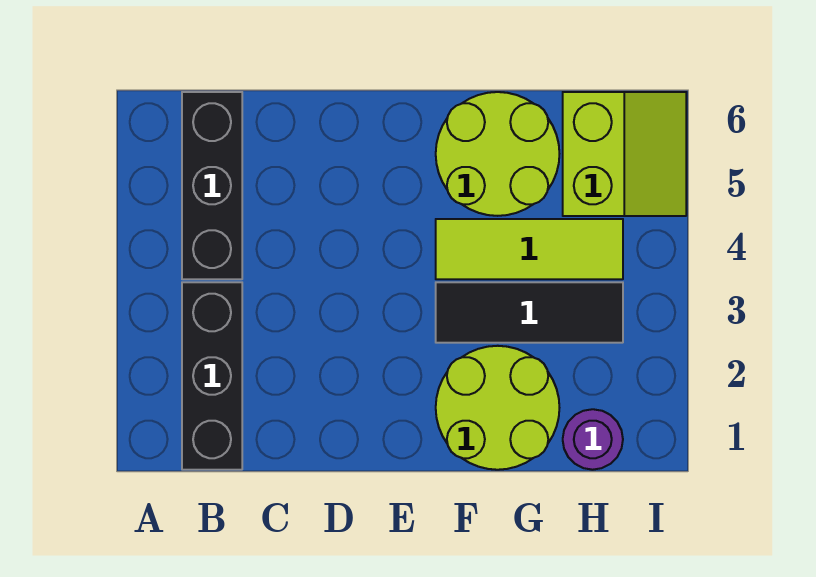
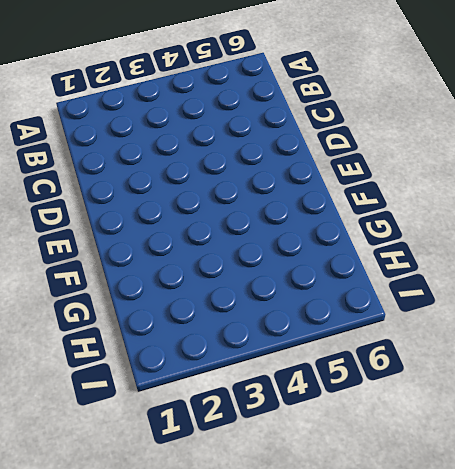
none -> black 1x3 brick [182,282,242,470]
none -> black 1x3 brick [182,92,242,279]

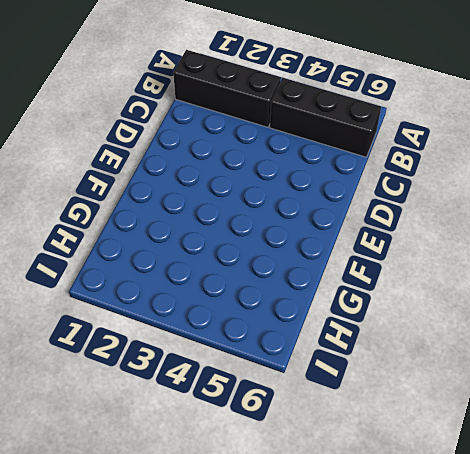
none -> lime 2x2 round brick [436,346,559,470]
none -> black 1x3 tile [436,282,623,343]

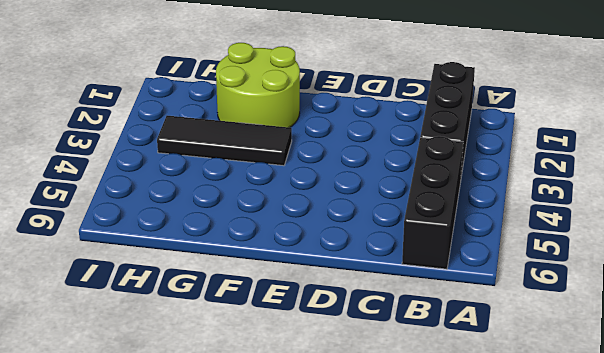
none -> lime 1x3 tile [436,219,623,279]
none -> lime 2x2 round brick [436,92,559,216]

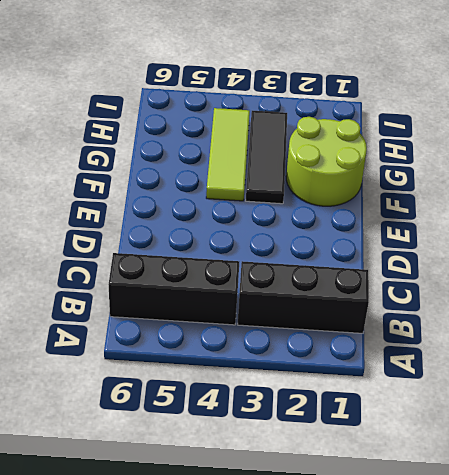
none -> lime 2x2 round brick [436,92,559,216]
none -> purple 1x1 round brick [563,409,623,470]

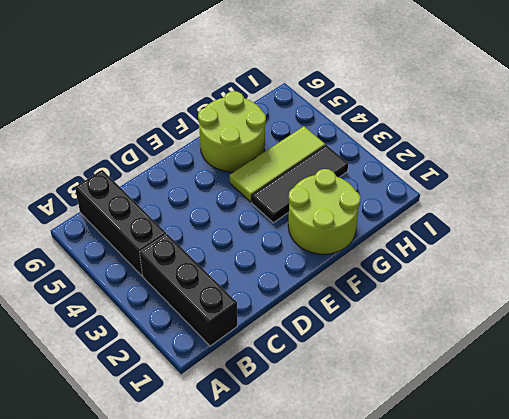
none -> purple 1x1 round brick [563,409,623,470]
none -> lime 2x2 slope [563,92,686,216]

